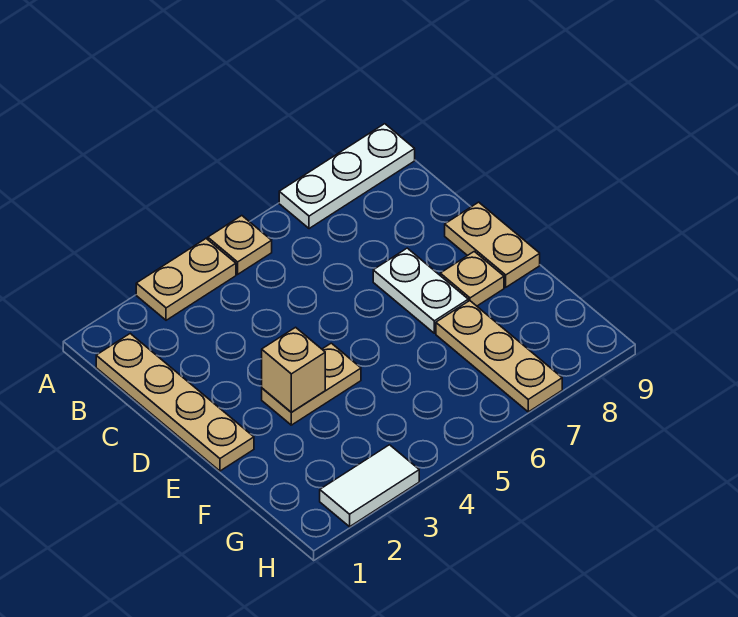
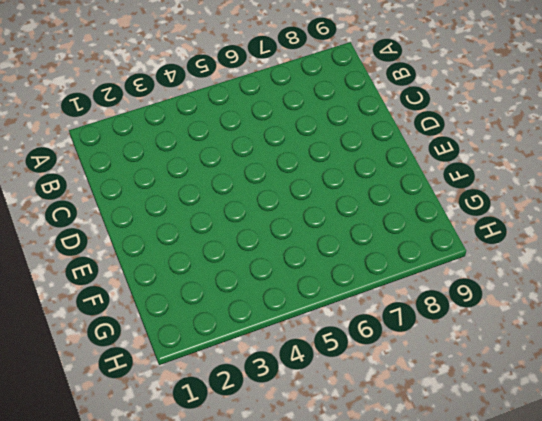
none -> tan 1x2 plate [136,239,236,320]
none -> tan 1x1 plate [208,216,272,274]

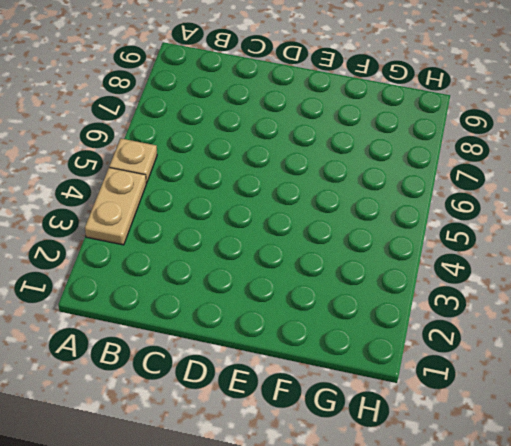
none -> white 1x3 plate [279,124,415,229]
none -> tan 1x4 plate [96,334,254,471]

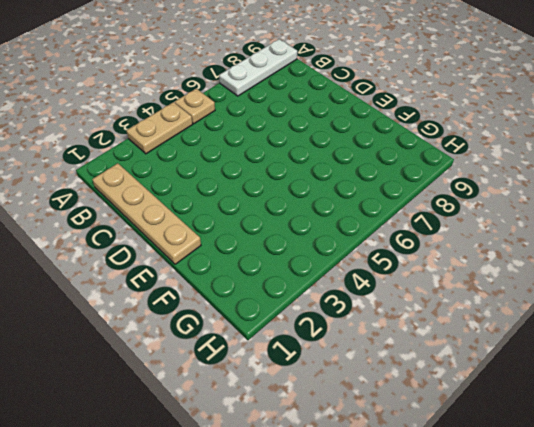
none -> white 1x2 plate [373,248,468,333]
none -> tan 1x2 plate [445,202,540,287]

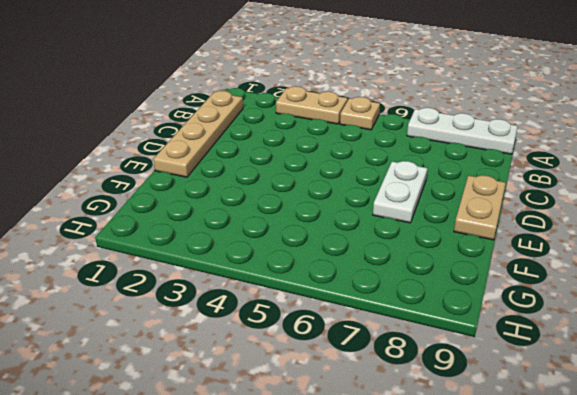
none -> tan 1x2 plate [262,343,361,425]
none -> tan 1x1 plate [440,251,504,306]

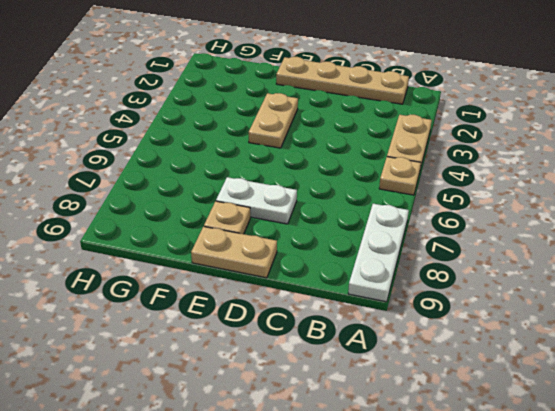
none -> tan 1x3 plate [436,301,562,412]
none -> white 1x2 tile [320,445,419,527]

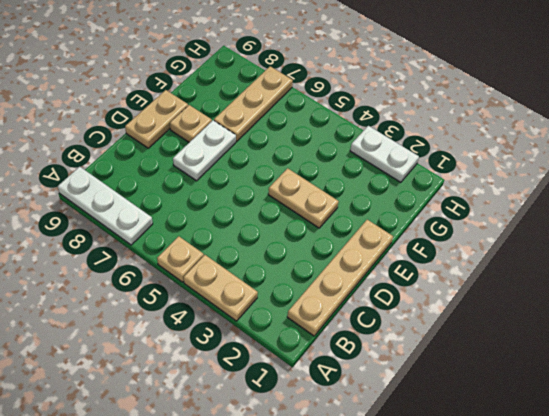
white 1x2 plate [350,126,419,182] -> white 1x2 tile [320,445,419,527]
none -> tan 1x1 brick [262,327,325,412]

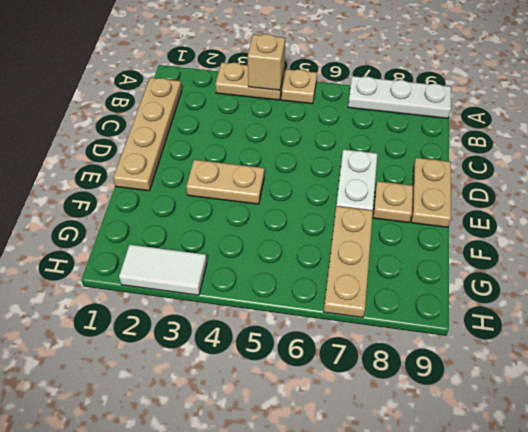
tan 1x1 brick [248,34,285,90] -> tan 1x1 brick moved to [262,327,325,412]

